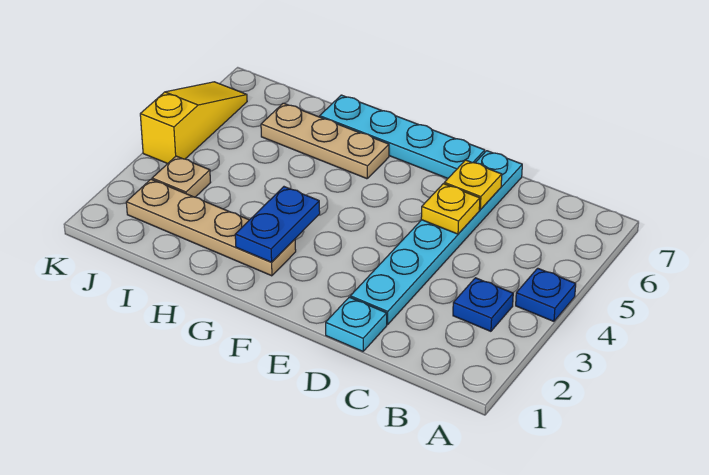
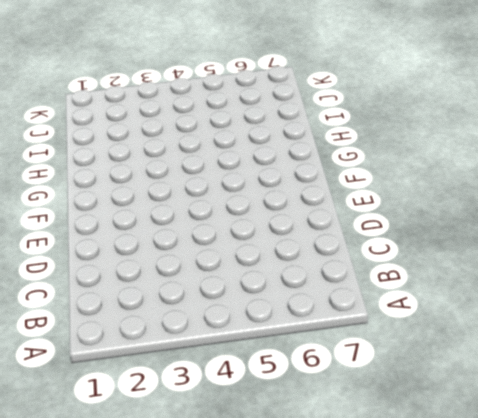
none -> blue 1x1 plate [516,268,576,321]
none -> blue 1x1 plate [453,278,513,331]
none -> cyan 1x1 plate [326,297,387,351]

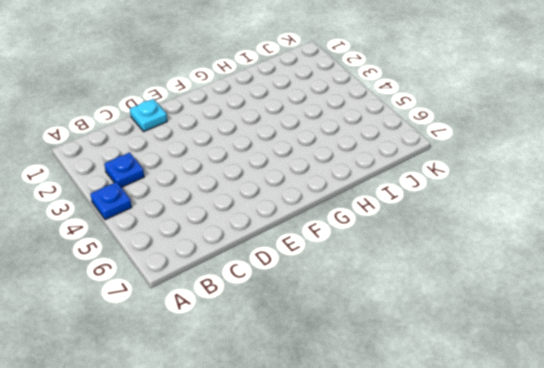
none -> cyan 1x6 plate [350,151,522,325]
none -> cyan 1x4 plate [320,95,485,178]
none -> tan 1x4 plate [126,179,296,276]

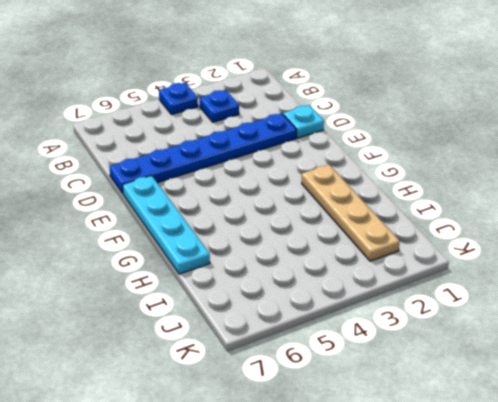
blue 1x6 plate [109,113,296,193] -> cyan 1x6 plate [350,151,522,325]
none -> tan 1x3 plate [261,103,389,179]
none -> tan 1x1 plate [152,156,211,197]
none -> yellow 1x3 slope [140,82,247,164]

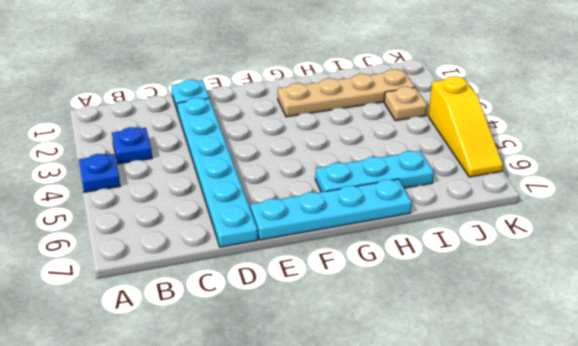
cyan 1x3 plate [315,151,434,192] -> tan 1x3 plate [261,103,389,179]
none -> yellow 1x1 plate [421,184,480,234]
none -> yellow 1x1 plate [444,160,502,210]
none -> blue 1x2 plate [235,187,320,262]

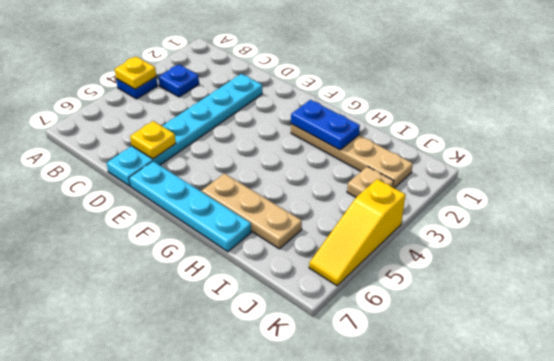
yellow 1x1 plate [115,57,156,89] -> yellow 1x1 plate moved to [421,184,480,234]
blue 1x2 plate [291,100,360,150] -> blue 1x2 plate turned to [235,187,320,262]
none -> cyan 1x1 plate [326,297,387,351]

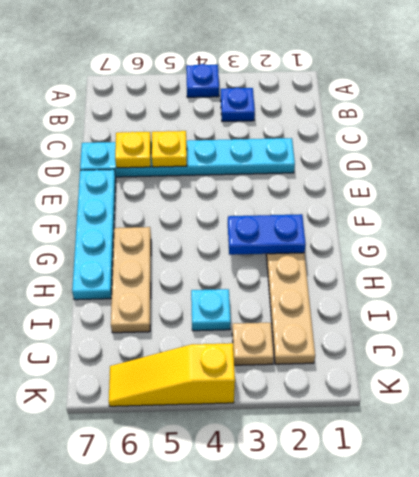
cyan 1x1 plate [191,289,231,331] -> cyan 1x1 plate moved to [326,297,387,351]

